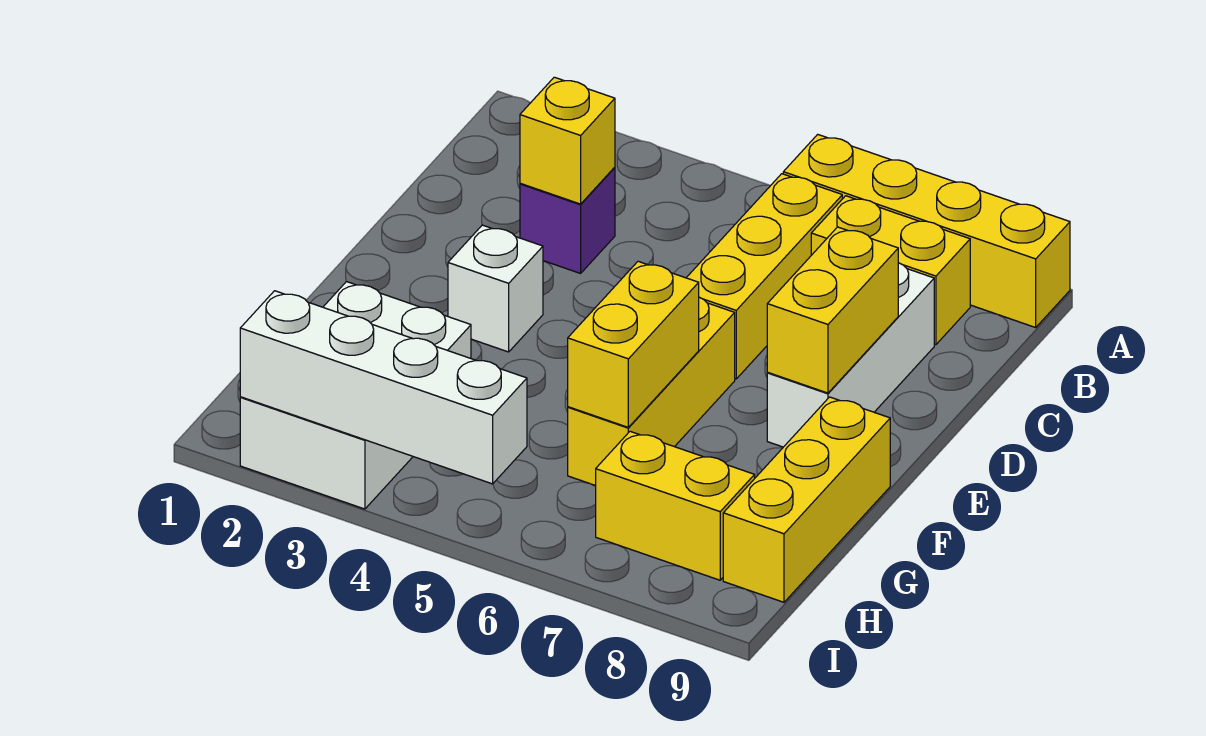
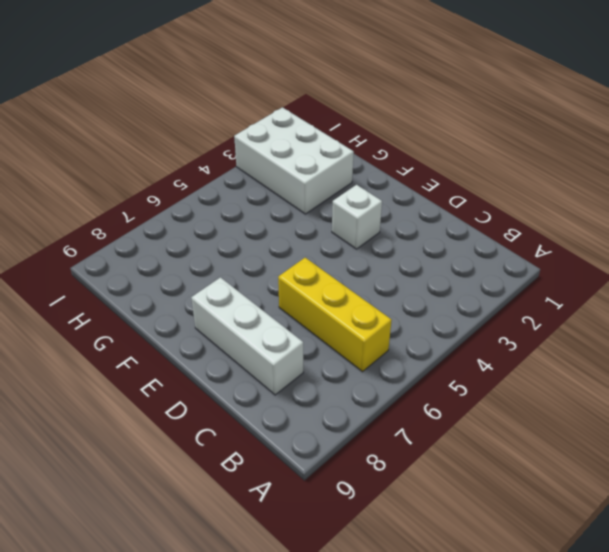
none -> yellow 1x4 brick [783,134,1070,327]
none -> yellow 1x2 brick [811,196,970,345]
none -> purple 1x1 brick [520,167,615,273]

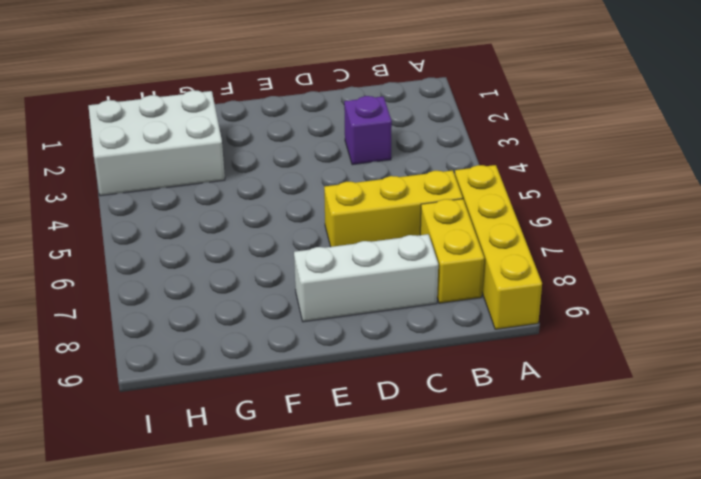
none -> white 1x1 brick [448,225,543,352]
none -> yellow 1x3 brick [568,297,735,486]
none -> yellow 1x3 brick [723,397,890,602]

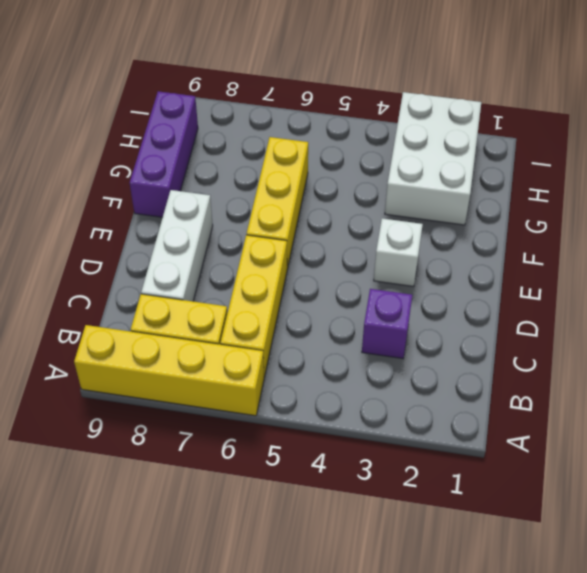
purple 1x3 brick [130,91,198,217] -> yellow 1x3 brick [723,397,890,602]
none -> yellow 1x2 brick [596,431,755,580]
none -> yellow 1x1 brick [520,77,615,204]
none -> yellow 1x2 brick [767,227,898,393]

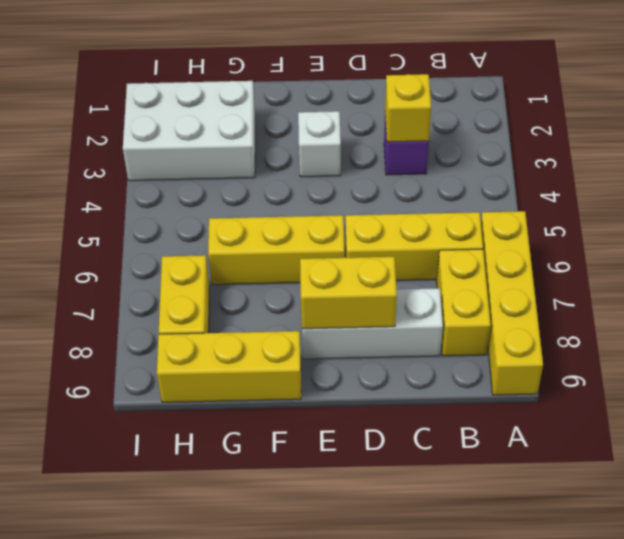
none -> yellow 1x2 brick [568,261,699,427]
none -> white 1x4 brick [240,291,527,484]

